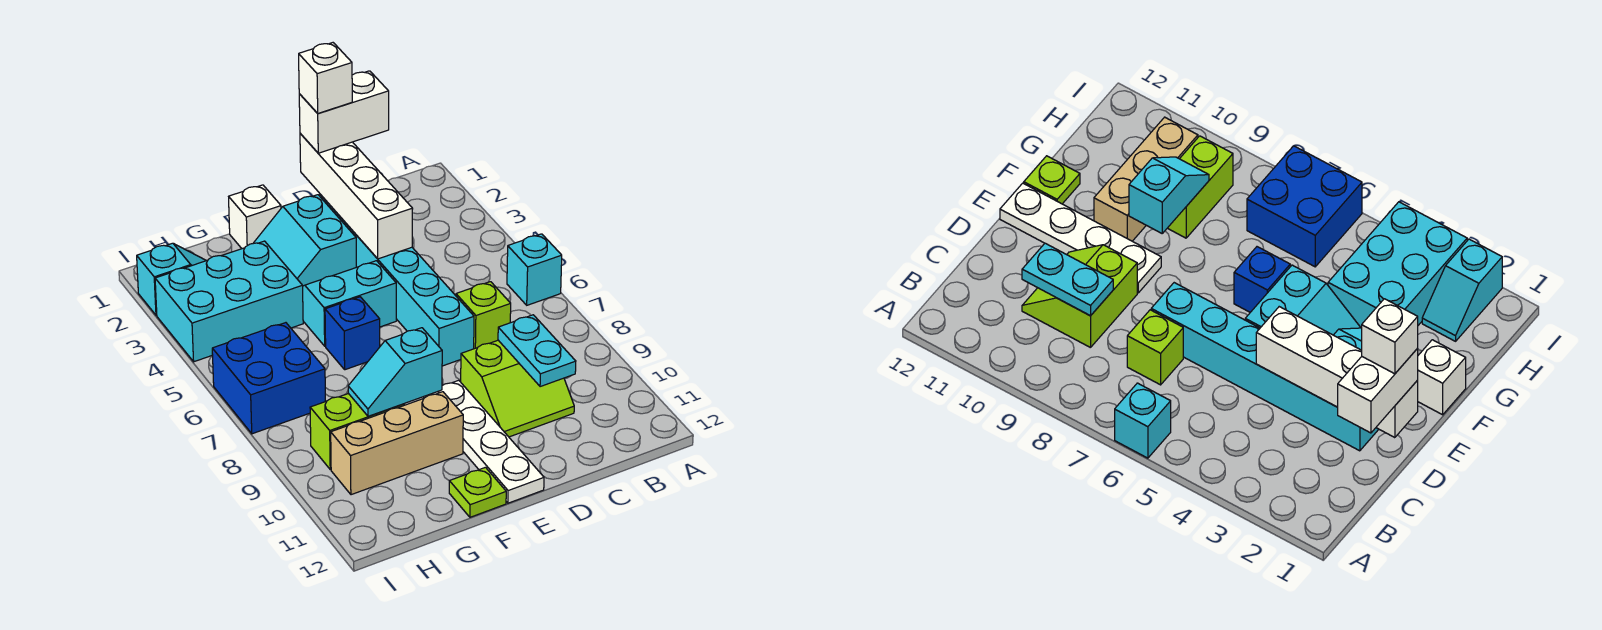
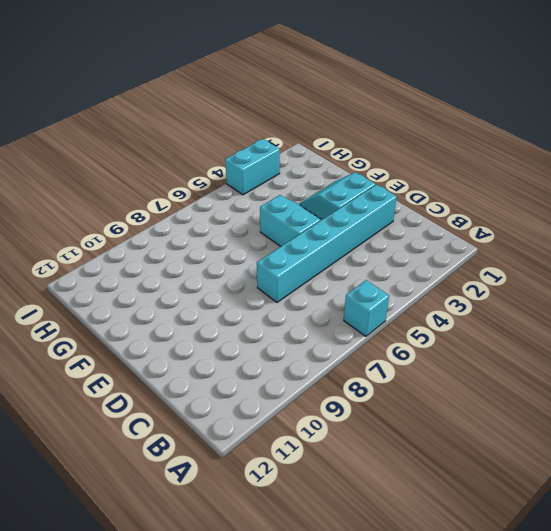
cyan 1x2 brick [225,139,280,195] -> cyan 2x3 brick [155,241,303,362]
none -> lime 1x1 brick [456,282,511,349]
none -> lime 2x2 slope [461,340,574,437]
none -> white 1x4 plate [424,380,544,503]

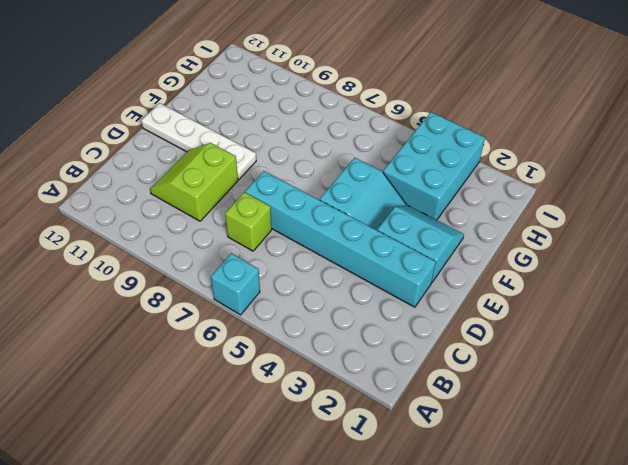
none -> white 1x1 brick [229,185,281,249]
none -> blue 1x1 brick [325,297,380,370]
none -> tan 1x3 brick [331,392,463,495]

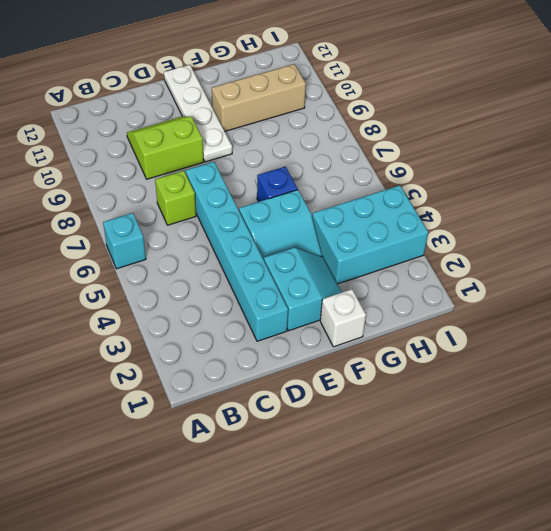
none -> lime 1x1 plate [449,467,506,517]
none -> lime 1x2 brick [310,393,404,469]
none -> cyan 1x2 slope [137,243,206,315]

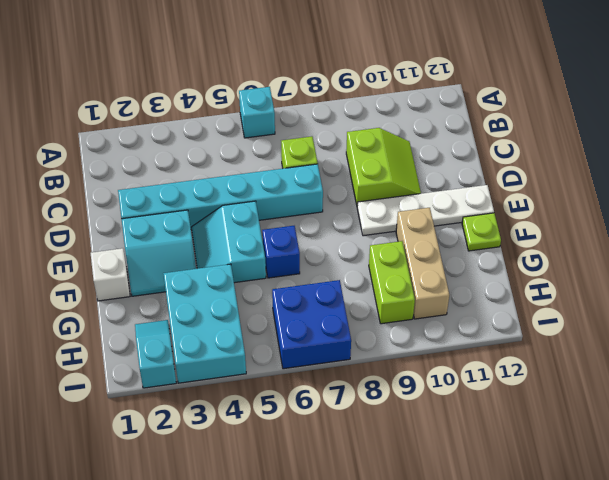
none -> cyan 1x2 plate [498,315,576,387]
none -> white 1x4 brick [300,133,413,259]
none -> cyan 1x2 slope [348,328,442,416]

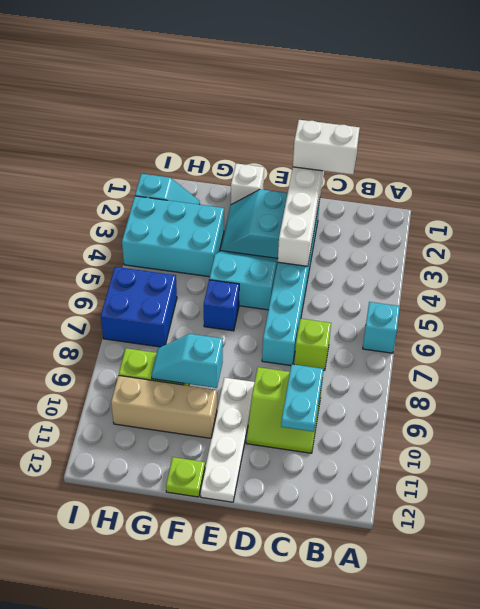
none -> white 1x1 brick [299,43,352,114]

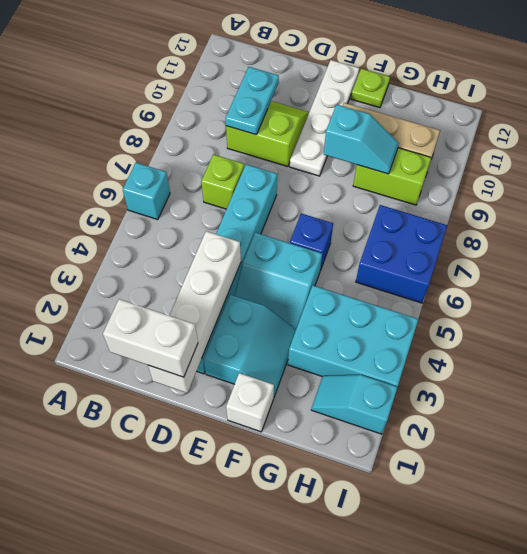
none -> white 1x1 brick [299,43,352,114]

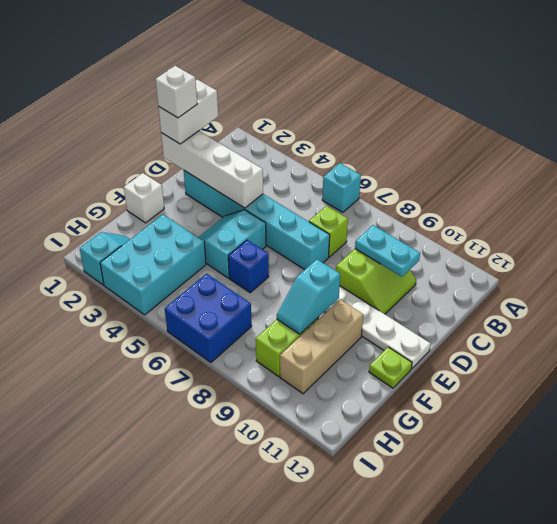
none -> cyan 2x2 slope [253,195,356,286]

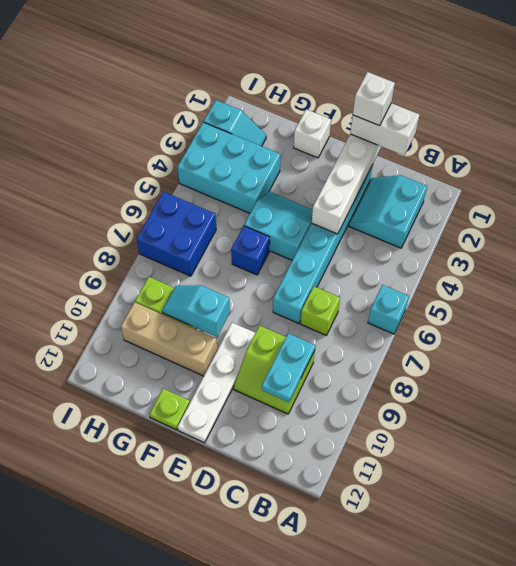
cyan 2x2 slope [349,175,427,248] -> cyan 2x2 slope moved to [253,195,356,286]

